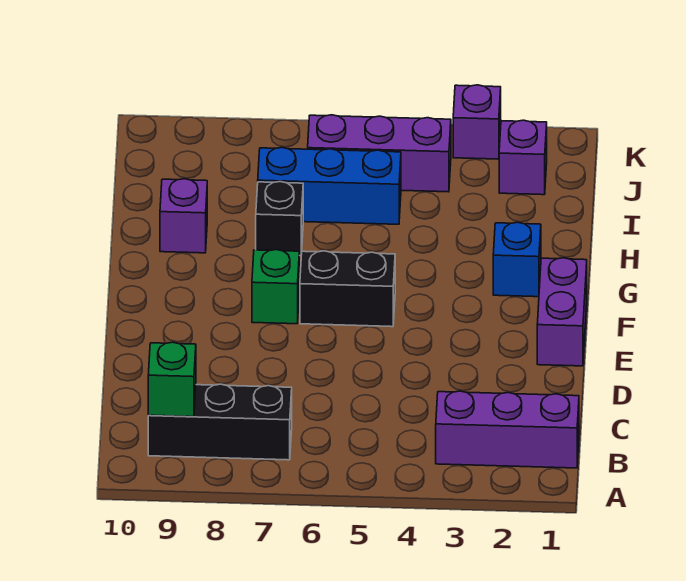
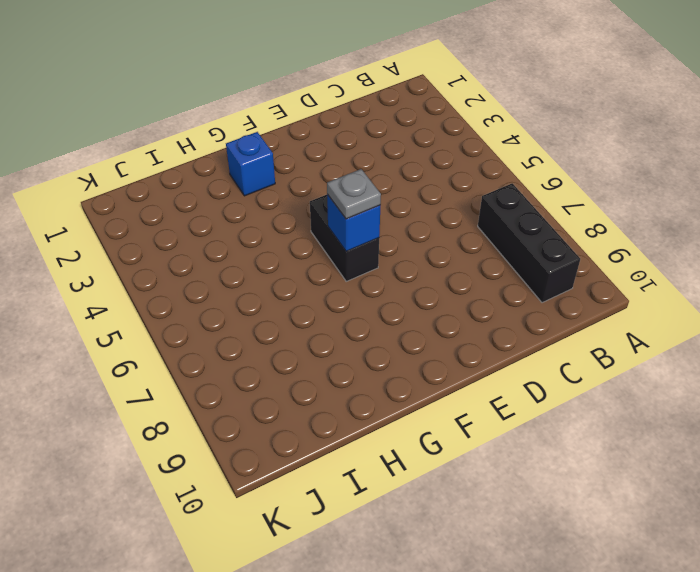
blue 1x1 brick [327,194,380,252] -> none
grey 1x1 plate [327,169,381,219] -> none
none -> purple 1x3 brick [436,391,579,468]
none -> purple 1x2 brick [537,258,587,366]
none -> green 1x1 brick [252,250,299,324]

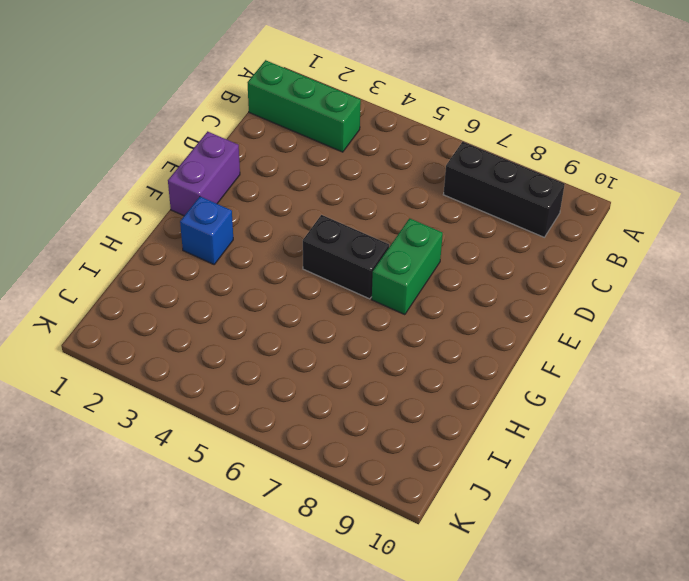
green 1x3 brick [247,60,361,152] -> purple 1x3 brick [436,391,579,468]
green 1x2 brick [372,218,443,315] -> green 1x1 brick [252,250,299,324]
none -> black 1x1 brick [256,182,303,256]
none -> purple 1x1 brick [160,179,207,253]
none -> blue 1x3 brick [258,148,401,224]

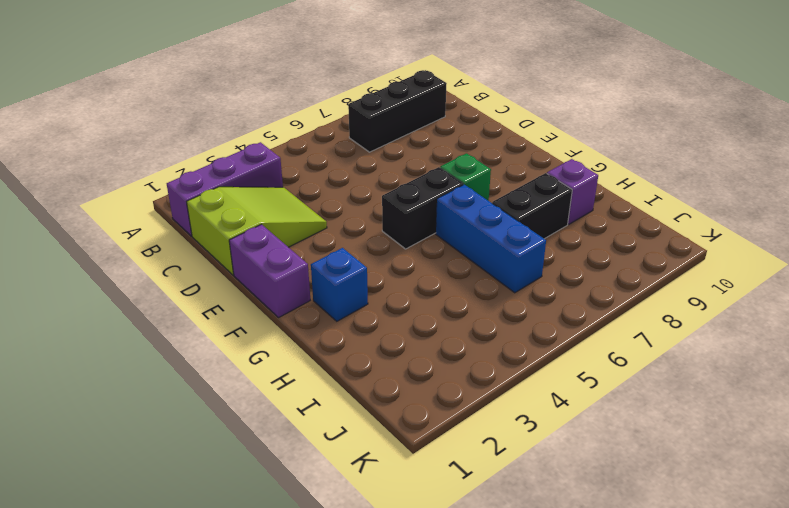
lime 2x3 slope [187,187,327,275] -> none
blue 1x3 brick [436,185,546,293] -> blue 1x3 brick turned to [258,148,401,224]
black 1x2 brick [492,173,572,239] -> black 1x1 brick [256,182,303,256]
none -> purple 1x1 brick [499,120,547,195]
none -> purple 1x3 brick [308,115,451,192]
none -> purple 1x1 brick [453,85,501,159]

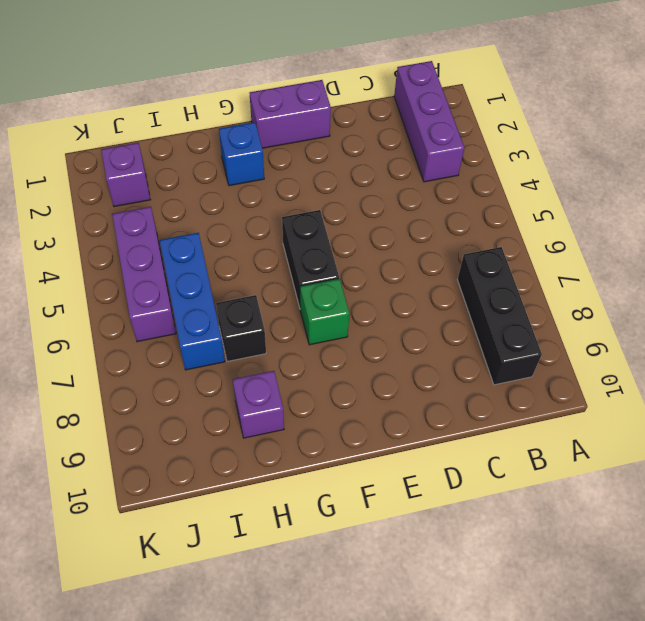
none -> purple 1x1 brick [453,85,501,159]
none -> green 1x1 brick [148,342,196,417]

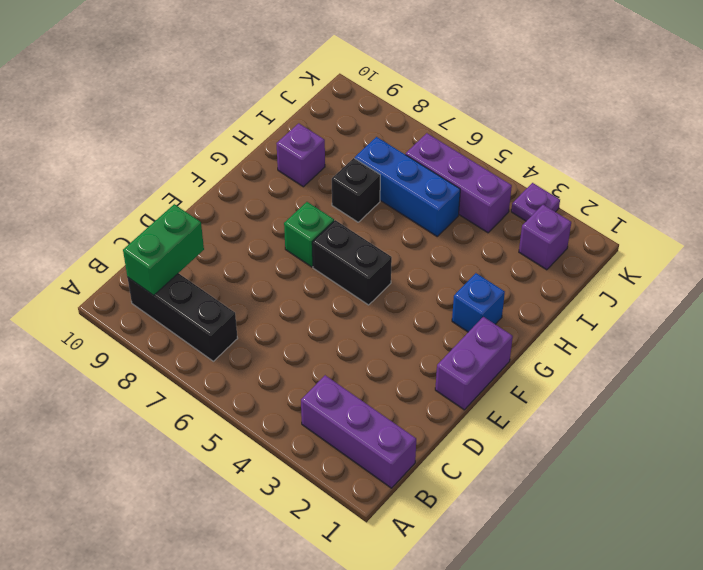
green 1x2 brick [123,204,204,295] -> green 1x1 brick [148,342,196,417]
purple 1x1 plate [511,183,560,221] -> purple 1x1 brick [453,85,501,159]

